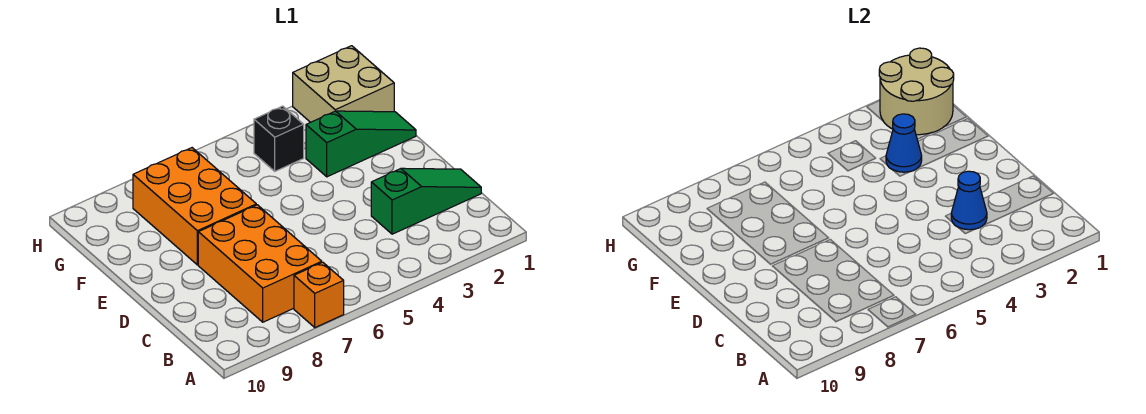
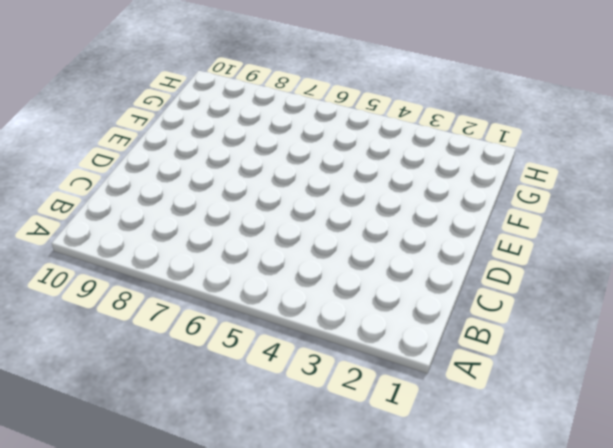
none -> orange 1x1 brick [294,262,344,327]
none -> orange 2x3 brick [198,205,322,322]

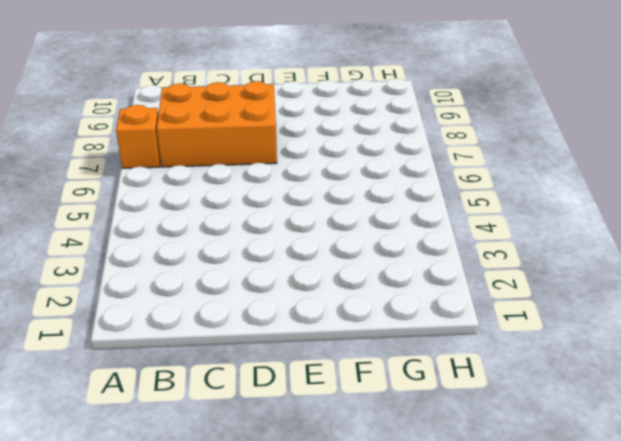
none -> green 1x3 slope [371,168,481,234]
none -> orange 2x3 brick [133,148,256,265]

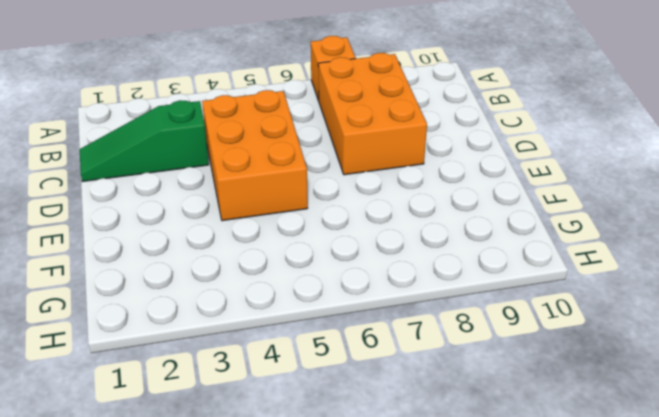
orange 2x3 brick [202,90,308,221] -> orange 2x3 brick moved to [133,148,256,265]
none -> green 1x3 slope [306,111,416,177]
none -> tan 2x2 brick [293,46,394,122]

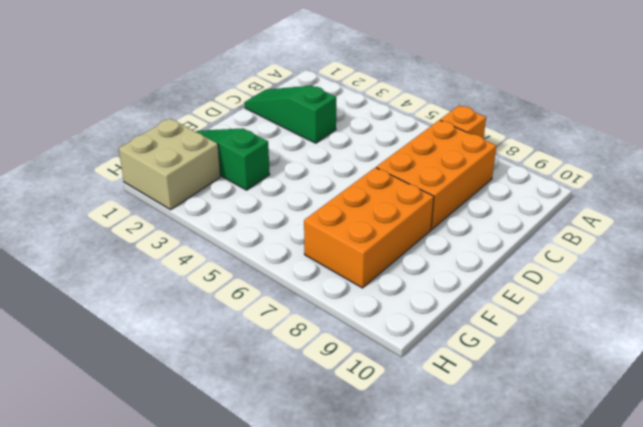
none -> black 1x1 brick [254,106,304,171]
none -> blue 1x1 cone [951,171,987,230]

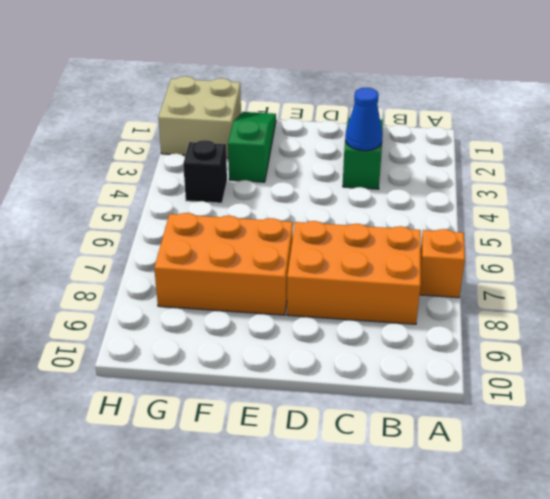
none -> blue 1x1 cone [886,114,922,172]
none -> tan 2x2 round brick [879,48,954,135]

